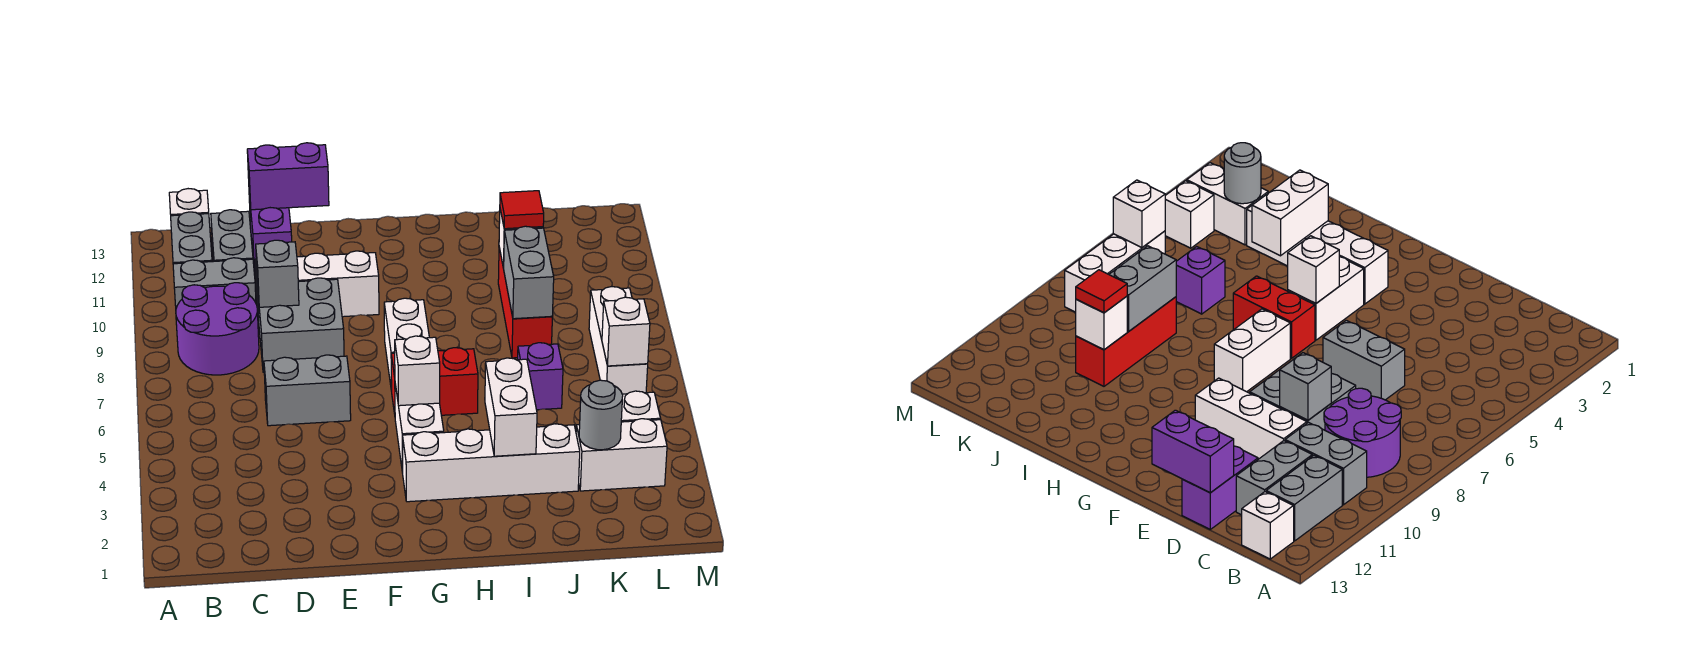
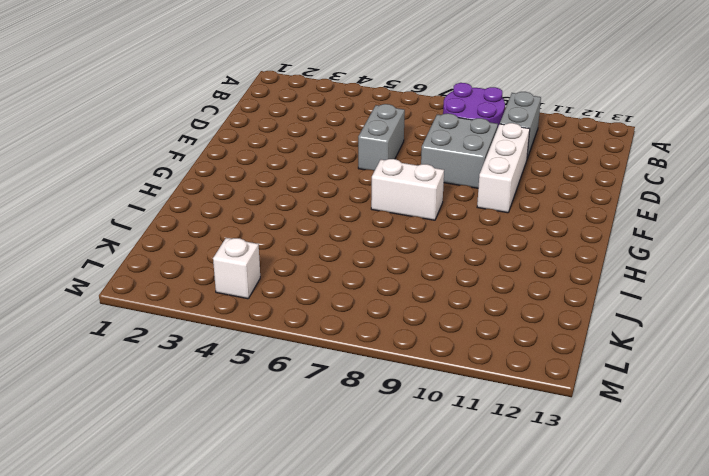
none -> grey 1x2 brick [171,212,212,264]
none -> white 1x1 brick [169,189,209,216]
none -> grey 1x2 brick [211,210,253,261]

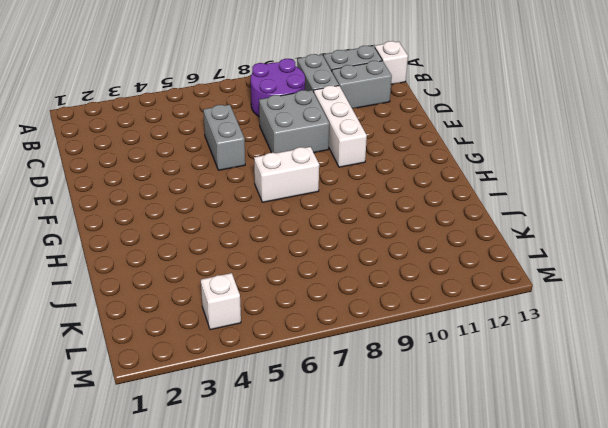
none -> purple 1x2 brick [249,195,292,272]
none -> white 1x4 brick [402,424,580,502]
none -> white 1x2 brick [395,384,444,473]

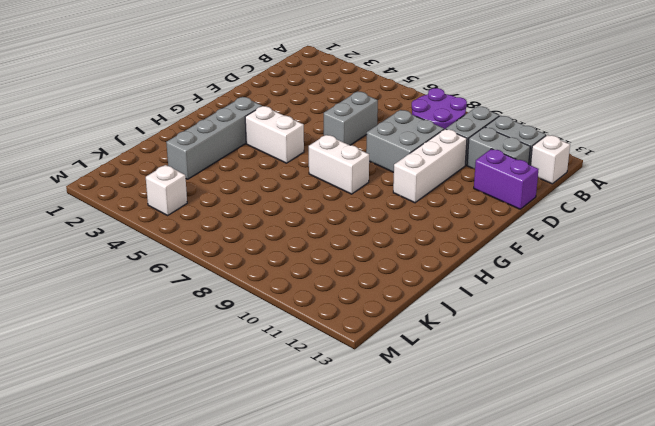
grey 1x4 brick [166,97,262,179] -> white 1x4 brick [402,424,580,502]
none -> red 1x2 brick [391,348,478,415]
none -> purple 1x1 brick [518,343,563,410]
none -> red 1x3 brick [498,248,552,358]

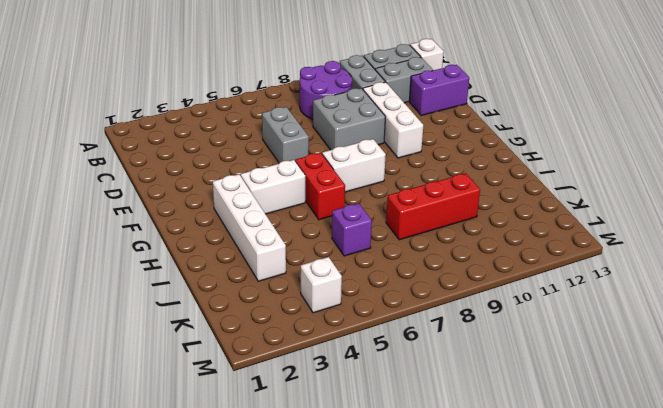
none -> white 1x2 brick [576,419,667,491]
none -> white 1x3 brick [589,287,648,394]
none -> grey 1x1 brick [256,240,299,307]

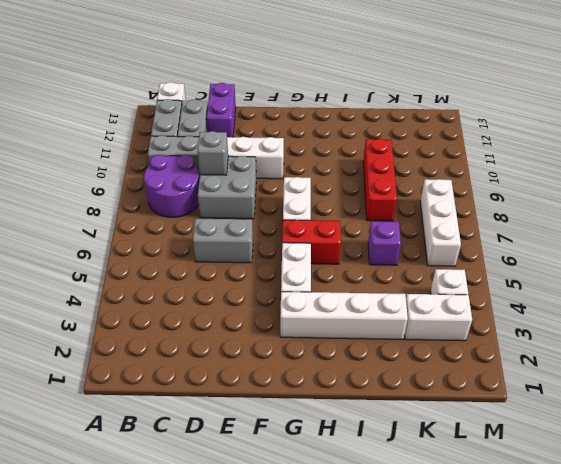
none -> purple 1x2 brick [247,143,329,210]
none -> white 1x1 brick [395,336,440,406]
none -> white 1x2 brick [485,358,537,456]

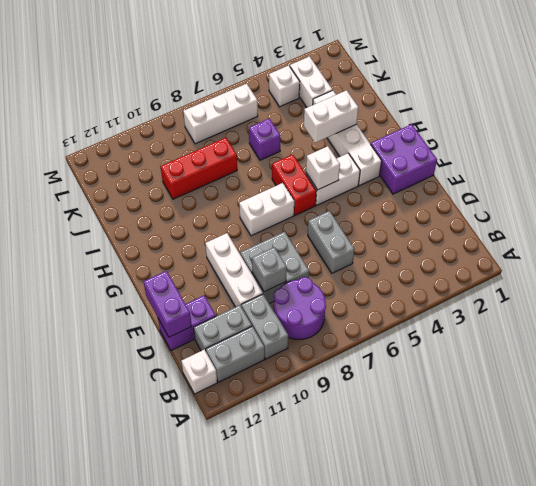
purple 2x2 brick [371,124,437,194] -> none
none -> grey 1x2 brick [503,226,554,319]
none -> white 1x1 brick [1076,296,1127,349]
none -> grey 1x1 round brick [579,380,623,450]

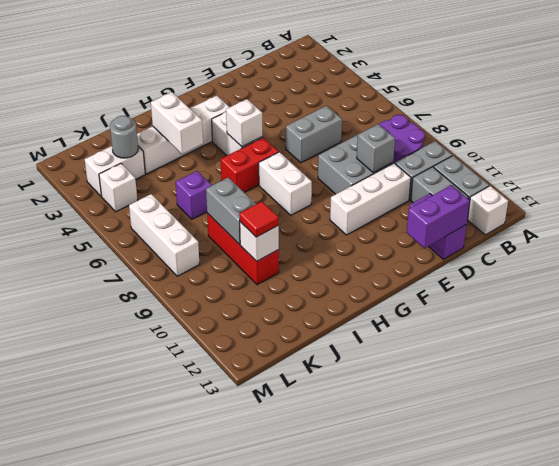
none -> white 1x1 brick [602,297,650,366]

